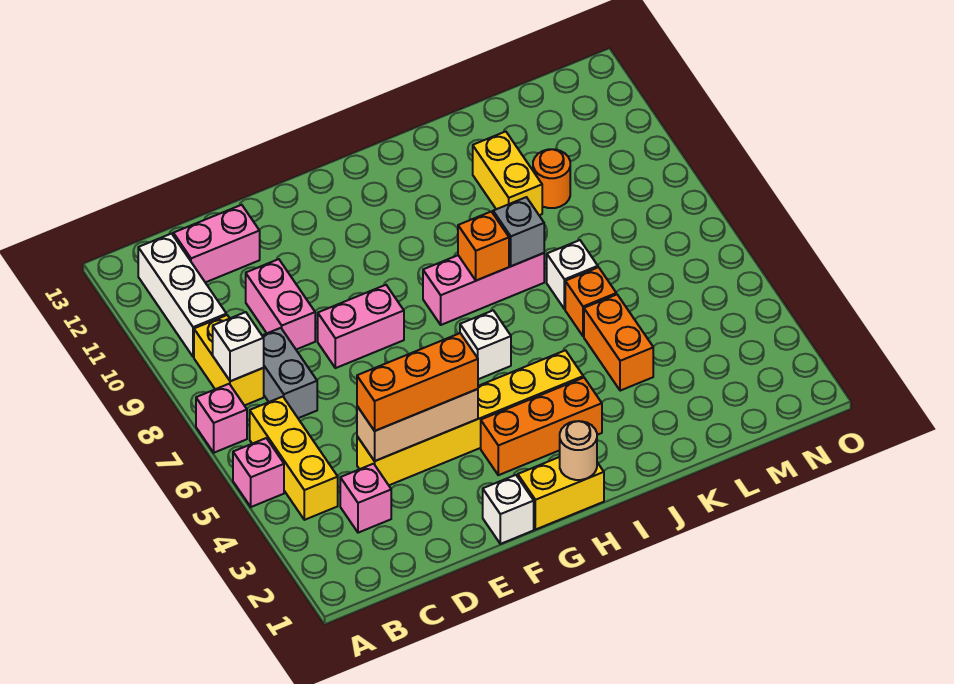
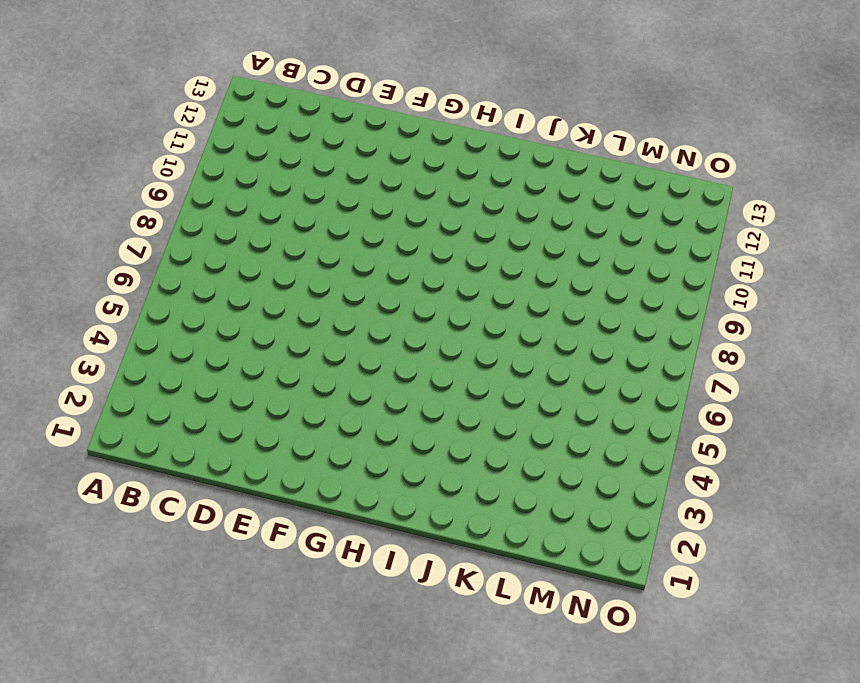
none -> pink 1x1 brick [233,438,284,507]
none -> pink 1x1 brick [196,384,247,453]
none -> yellow 1x3 brick [250,397,338,520]

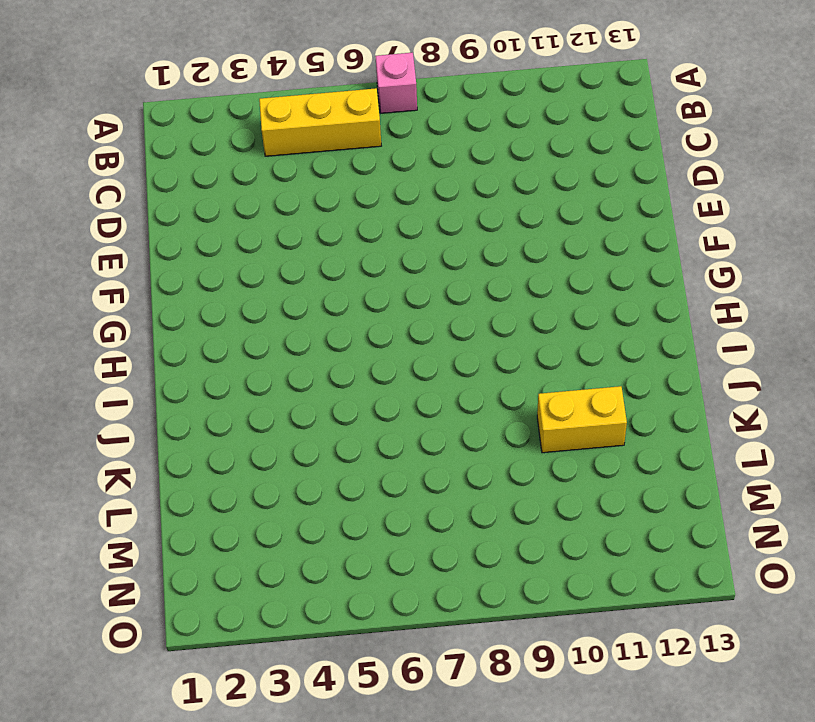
none -> pink 1x1 brick [233,438,284,507]
none -> yellow 1x2 brick [194,315,264,406]
none -> white 1x3 brick [138,234,226,357]

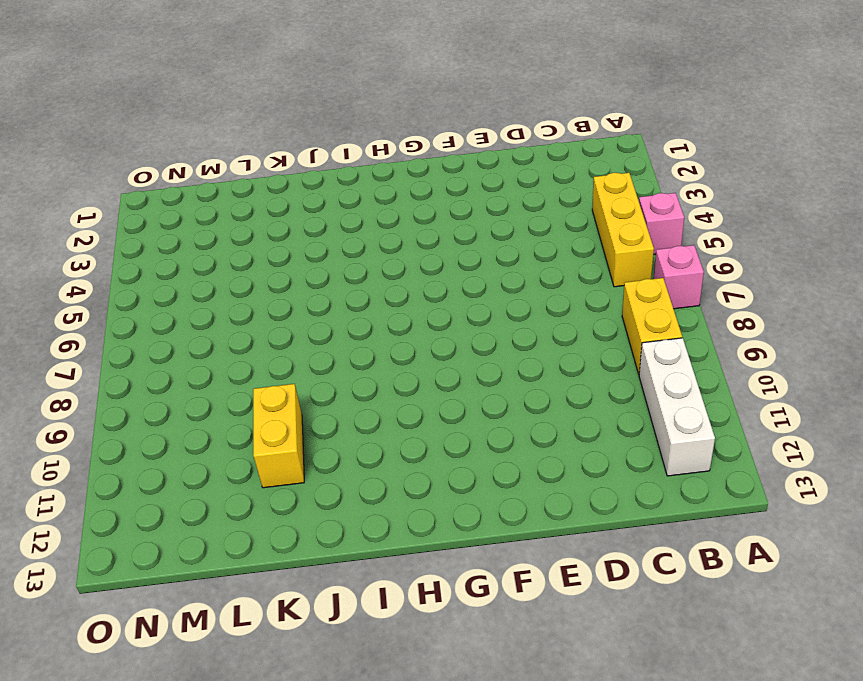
none -> pink 1x1 brick [340,464,391,533]
none -> grey 1x2 brick [262,328,317,418]
none -> pink 1x2 brick [173,205,260,282]

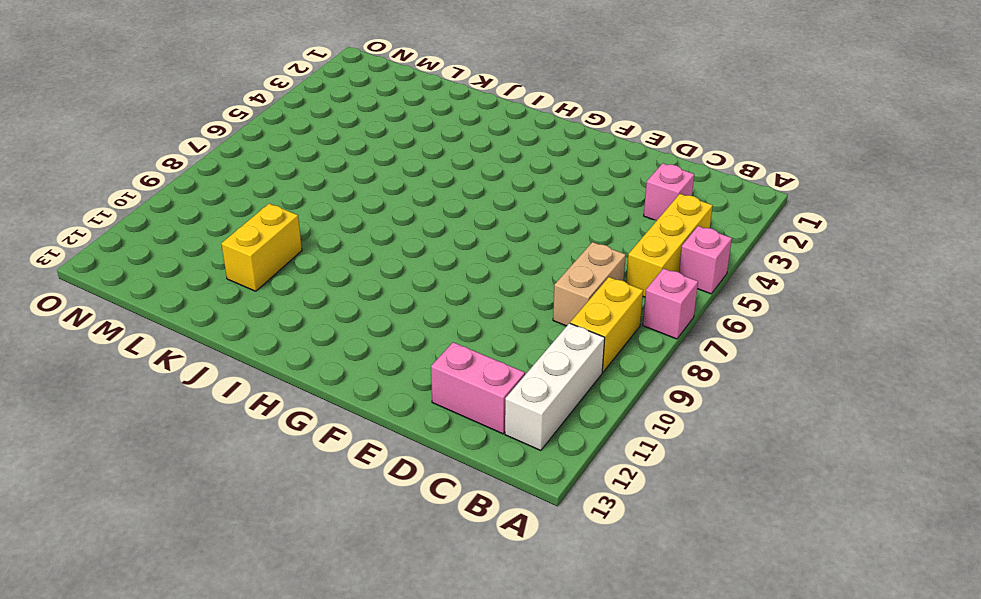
tan 1x2 brick [553,242,626,326] -> grey 1x2 brick [262,328,317,418]
none -> yellow 1x6 brick [357,350,583,485]
none -> pink 1x2 brick [246,259,315,350]
none -> pink 1x2 brick [318,285,404,368]

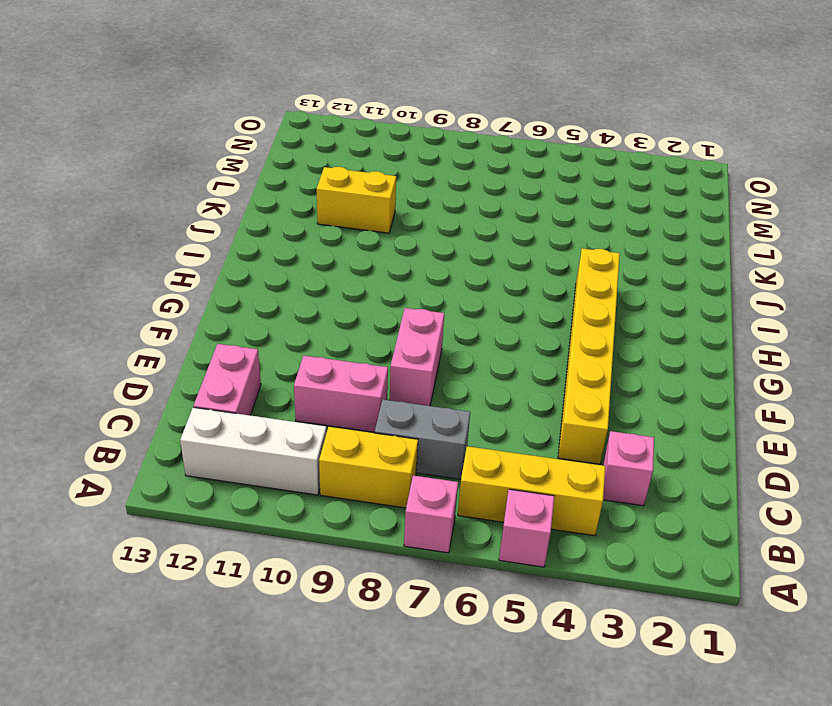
none -> white 1x1 brick [483,475,534,544]
none -> yellow 1x2 brick [518,457,604,530]
none -> orange 1x3 brick [481,377,602,475]

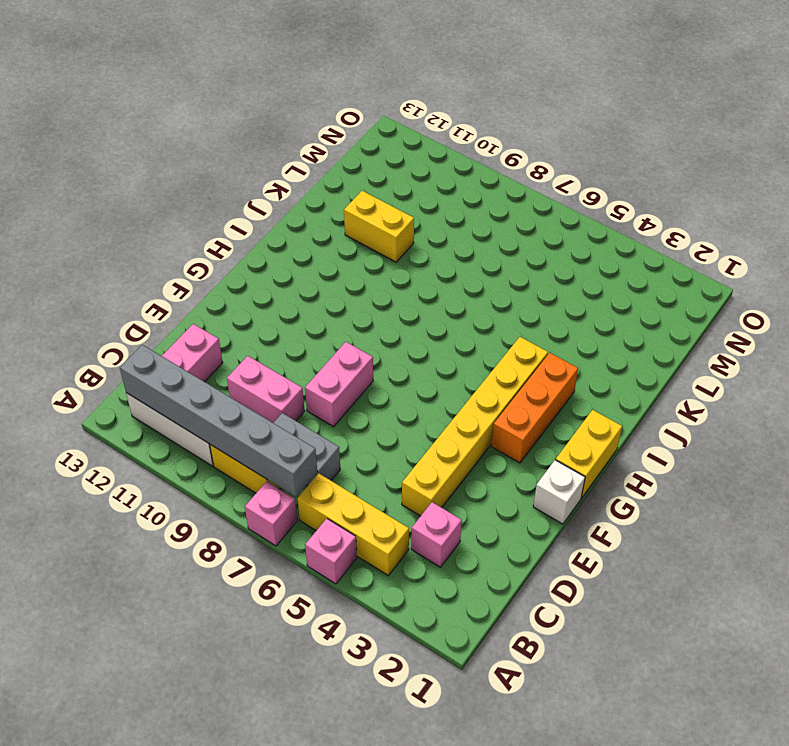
grey 1x6 brick [120,345,317,497] -> white 1x1 brick [213,312,264,381]
none -> white 1x1 brick [460,310,511,379]
none -> pink 1x3 brick [423,253,544,325]
none -> orange 1x2 brick [584,294,653,391]

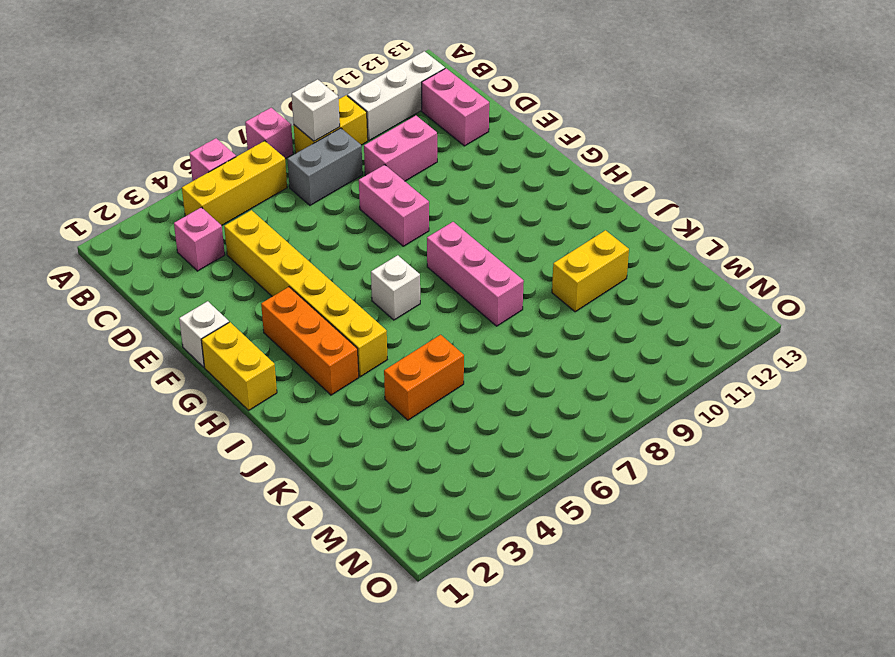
none -> orange 1x1 brick [565,267,616,336]
none -> white 1x1 brick [547,240,598,309]
none -> orange 1x1 round brick [533,149,570,208]

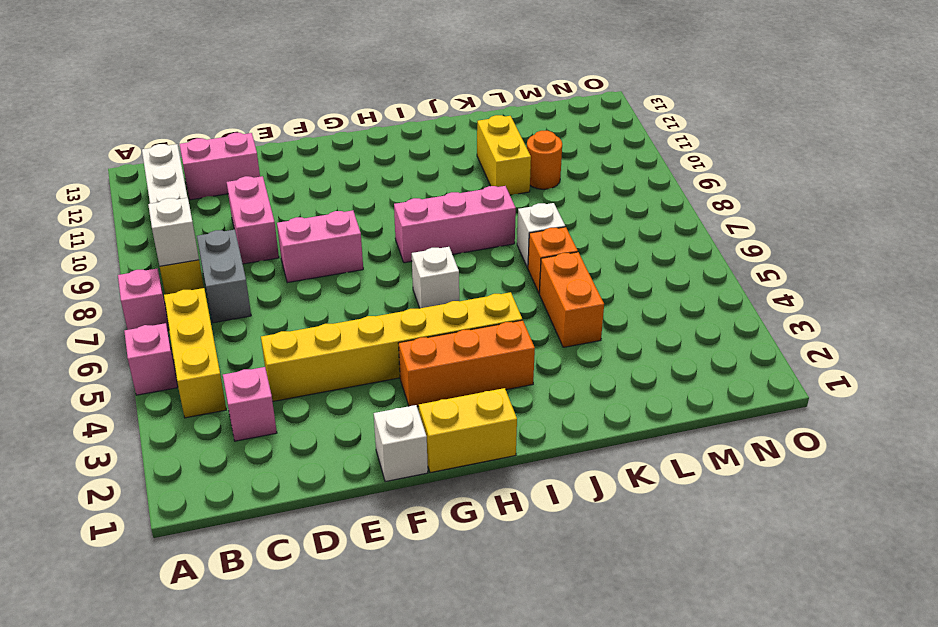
none -> tan 1x3 brick [357,389,478,461]
none -> tan 1x1 round brick [560,421,597,480]
none -> orange 1x1 brick [458,212,509,281]

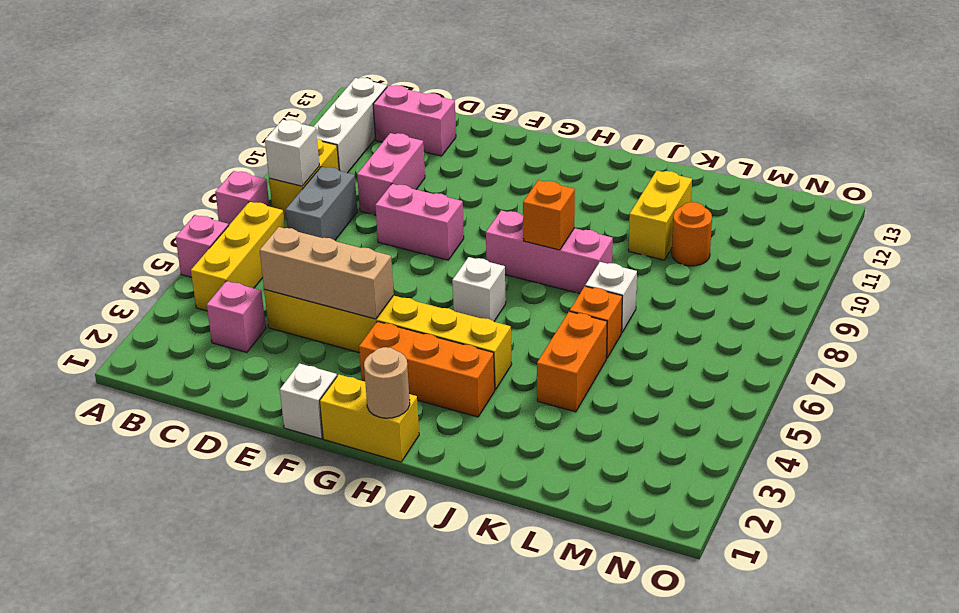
none -> grey 1x1 brick [493,197,544,266]
none -> orange 1x3 brick [357,333,478,431]

